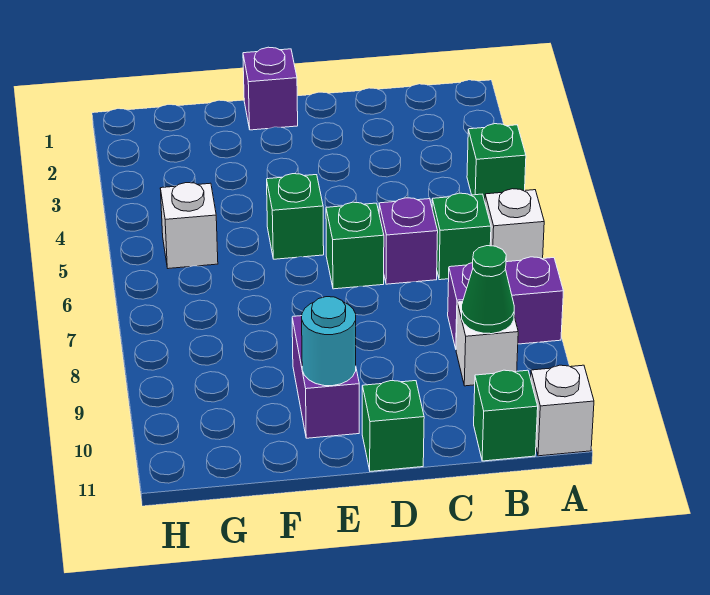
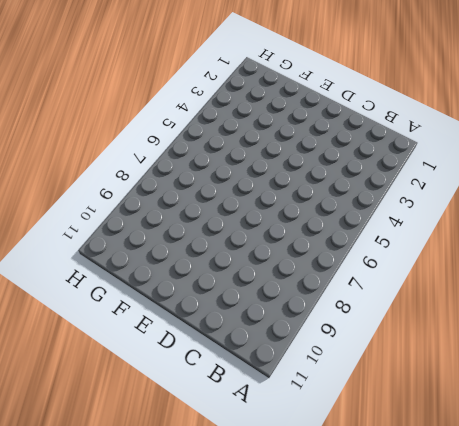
none -> green 1x1 brick [467,124,526,201]
none -> white 1x1 brick [485,189,544,262]
none -> purple 1x2 brick [448,257,564,348]

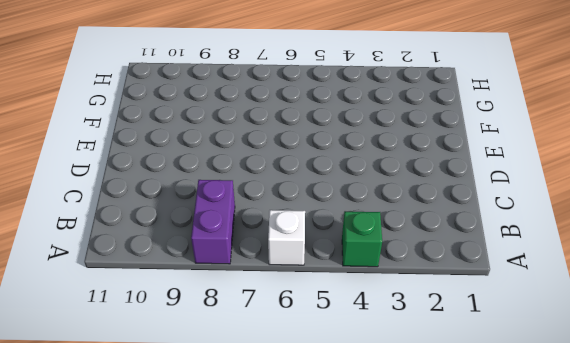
none -> white 1x1 brick [531,365,594,456]
none -> green 1x1 brick [432,193,491,280]
none -> white 1x1 brick [456,302,518,386]

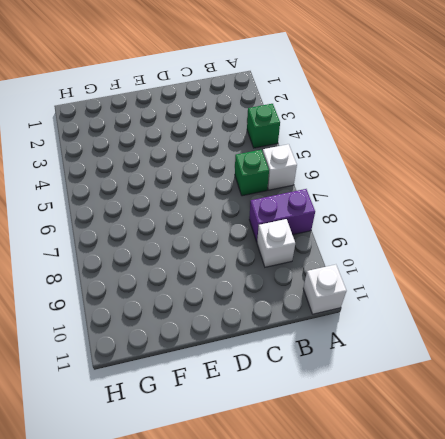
none -> green 1x1 brick [474,370,538,461]
none -> purple 1x1 brick [379,198,438,284]
none -> green 1x1 brick [326,202,384,289]

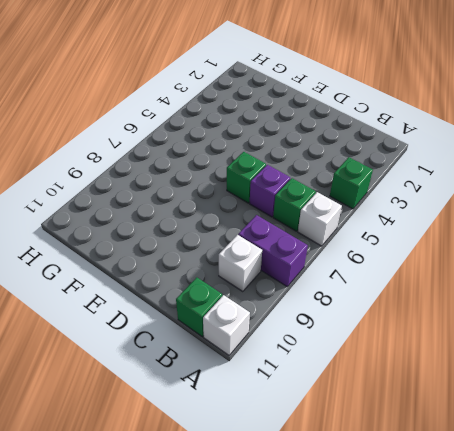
none -> green 1x1 brick [362,381,424,471]
none -> purple 1x1 brick [243,47,298,130]
none -> green 1x1 brick [267,174,324,259]

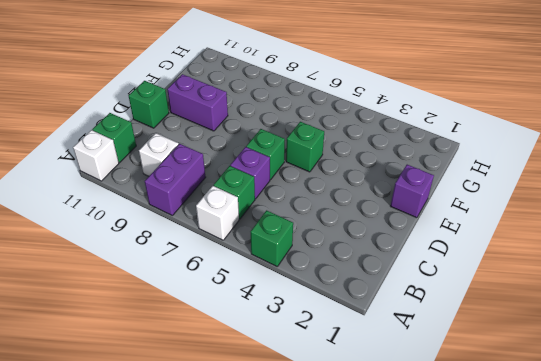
none -> white 1x1 brick [160,183,218,269]
none -> green 1x1 cone [462,246,514,334]
none -> cyan 1x1 round brick [302,297,356,386]

